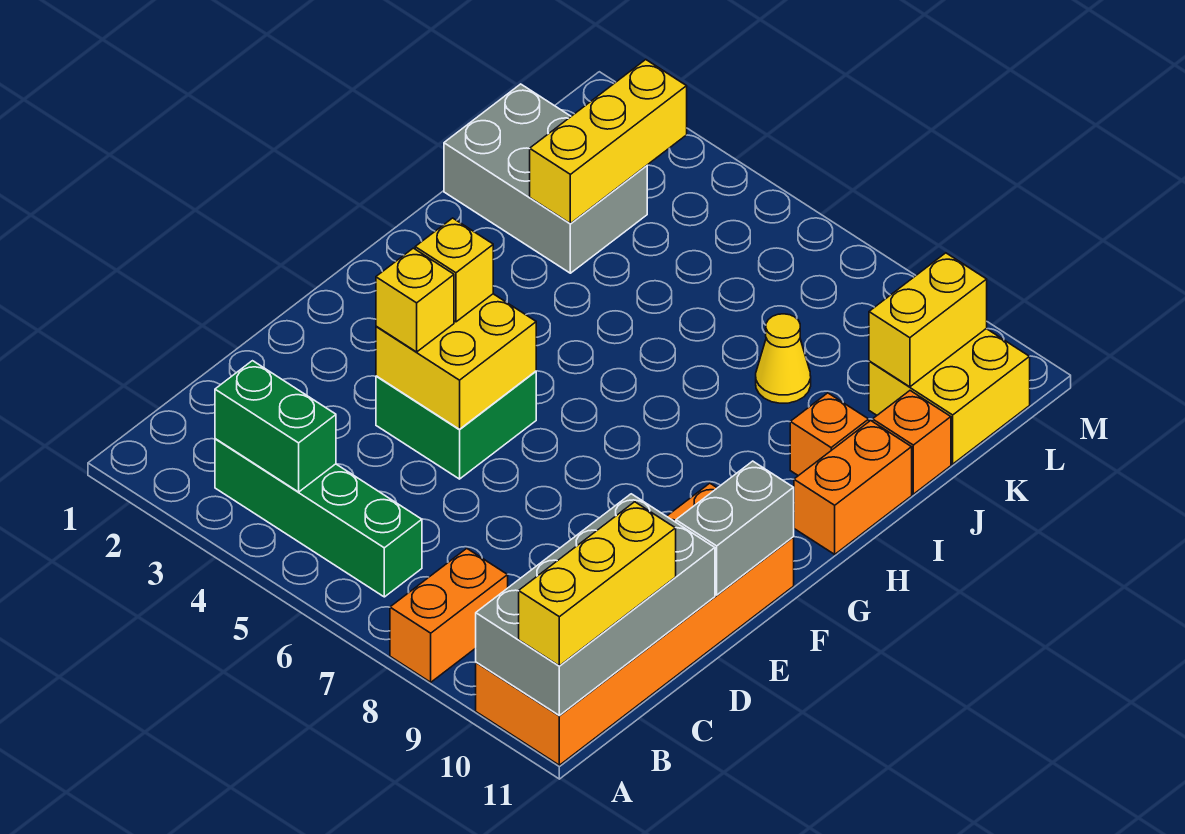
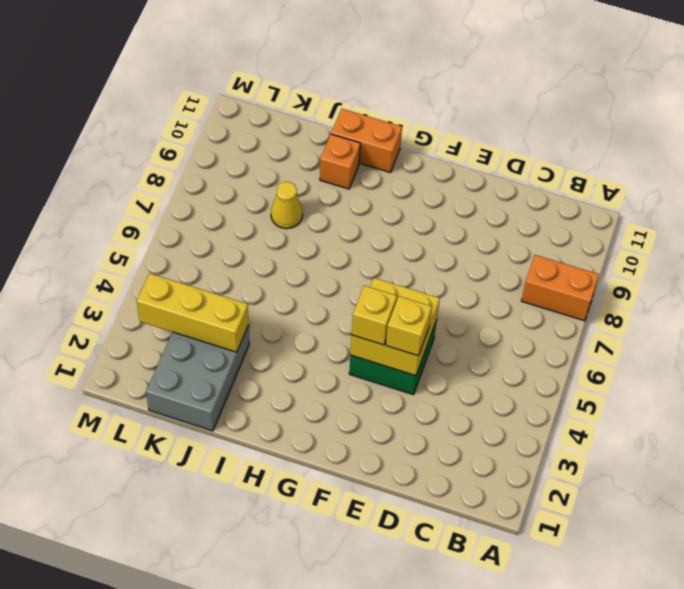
none -> orange 2x6 brick [476,483,794,765]
none -> green 1x4 brick [215,439,422,597]
none -> orange 1x1 brick [873,391,951,494]

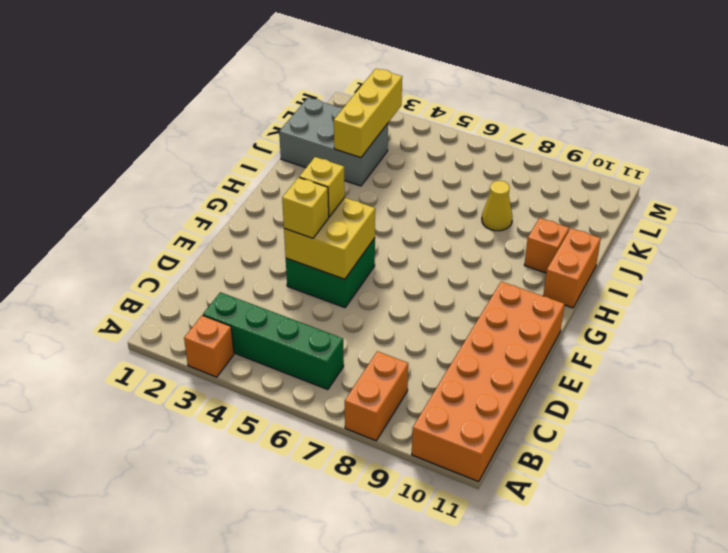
orange 1x1 brick [184,315,234,377] -> orange 1x1 brick moved to [873,391,951,494]
none -> yellow 2x2 brick [869,329,1030,464]
none -> grey 2x4 brick [476,494,715,715]
none -> green 1x2 brick [215,361,336,492]

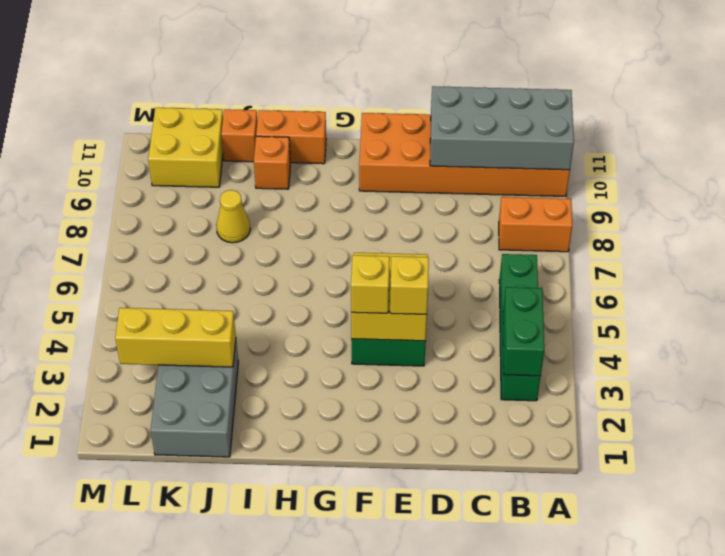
none -> grey 1x2 brick [676,461,794,595]
none -> yellow 1x2 brick [869,253,987,387]
none -> yellow 1x3 brick [519,502,676,666]

